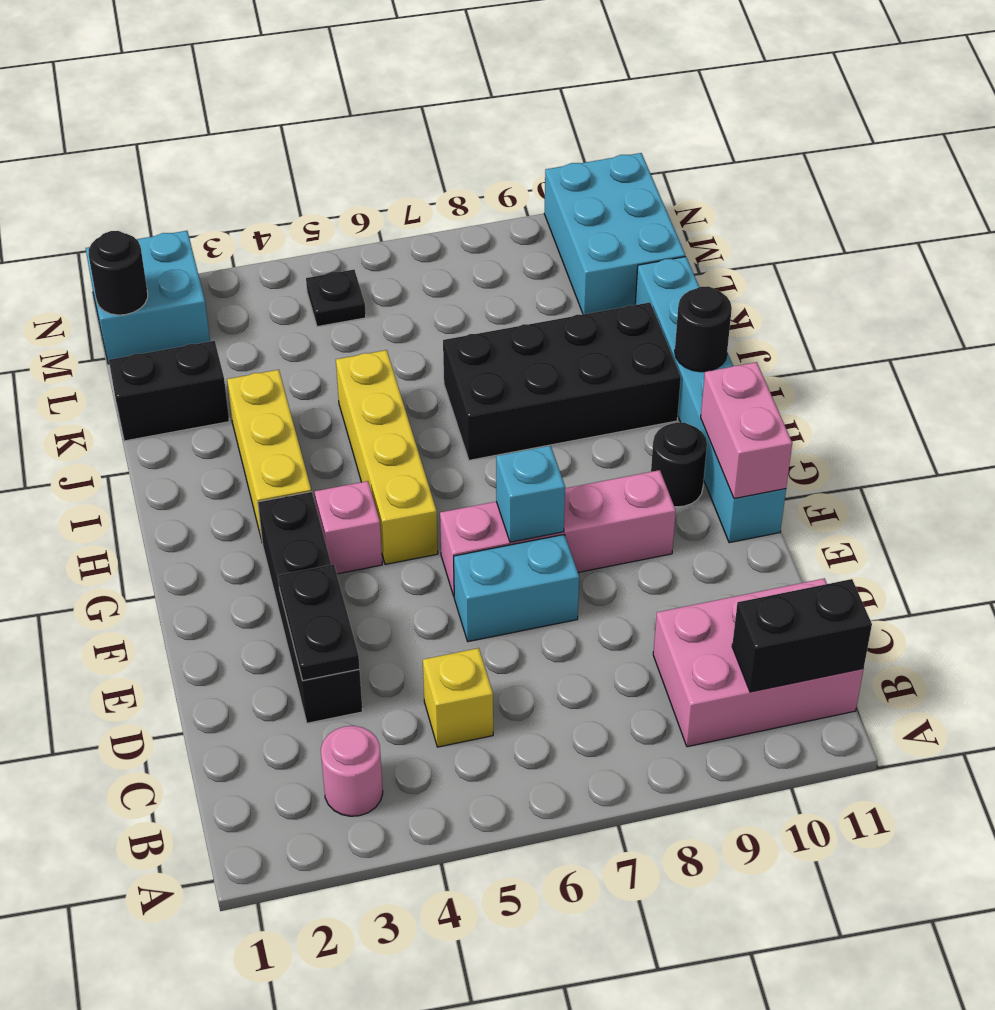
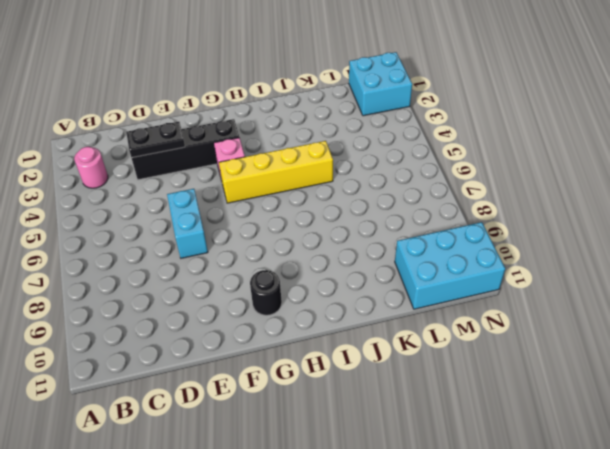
none -> pink 2x3 brick [653,578,864,747]
none -> yellow 1x1 brick [423,648,493,747]
none -> pink 1x4 brick [440,470,676,596]

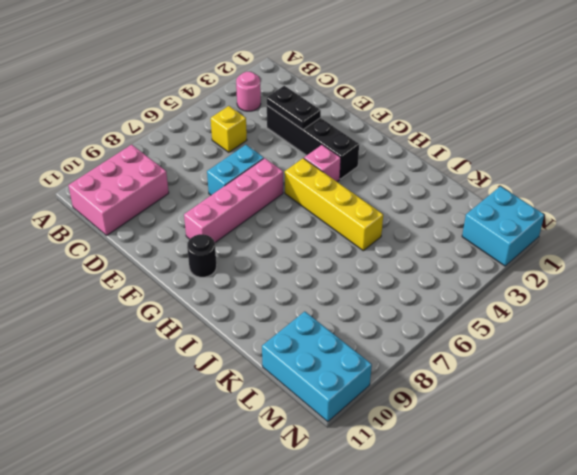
none -> cyan 1x6 brick [635,257,786,543]
none -> yellow 1x3 brick [227,370,311,540]
none -> black 2x4 brick [443,302,681,460]

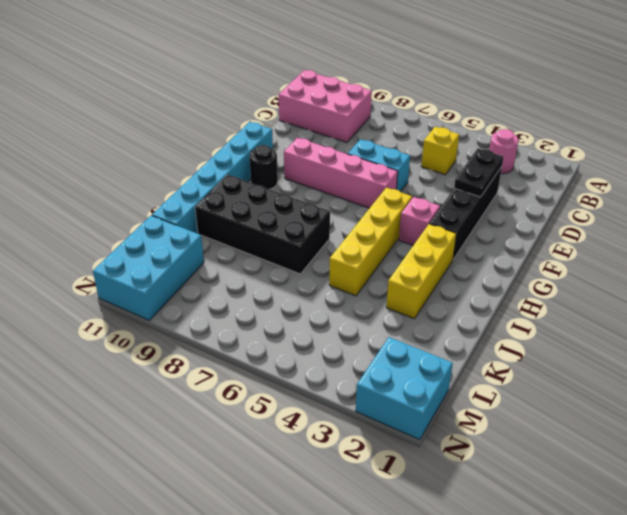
none -> black 1x2 brick [109,341,229,441]
none -> black 1x1 plate [306,270,366,327]
none -> black 1x2 brick [732,579,872,692]

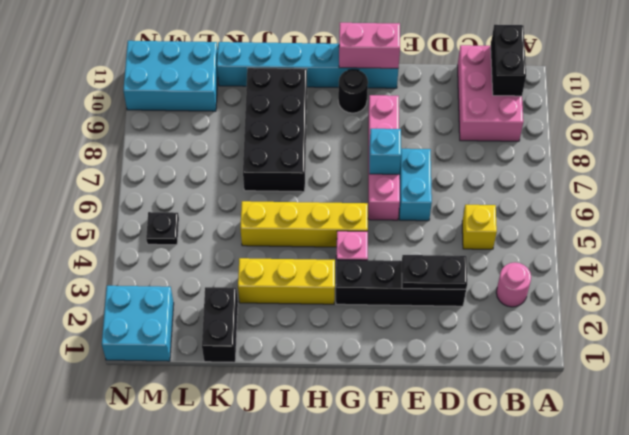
none -> black 1x1 round brick [675,287,732,372]
none -> black 1x1 round brick [89,231,148,315]

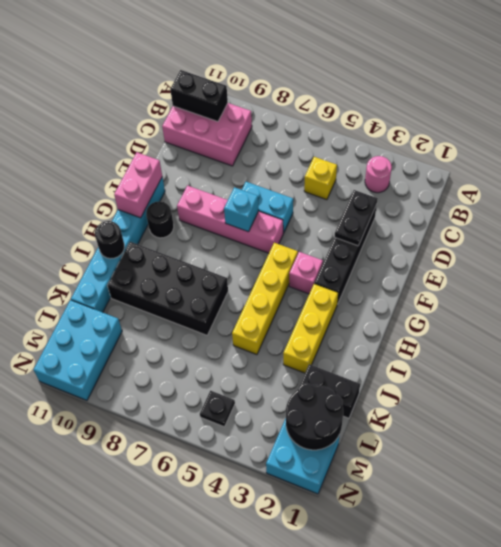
black 2x2 round brick [286,383,343,450] -> black 1x1 round brick [89,231,148,315]

